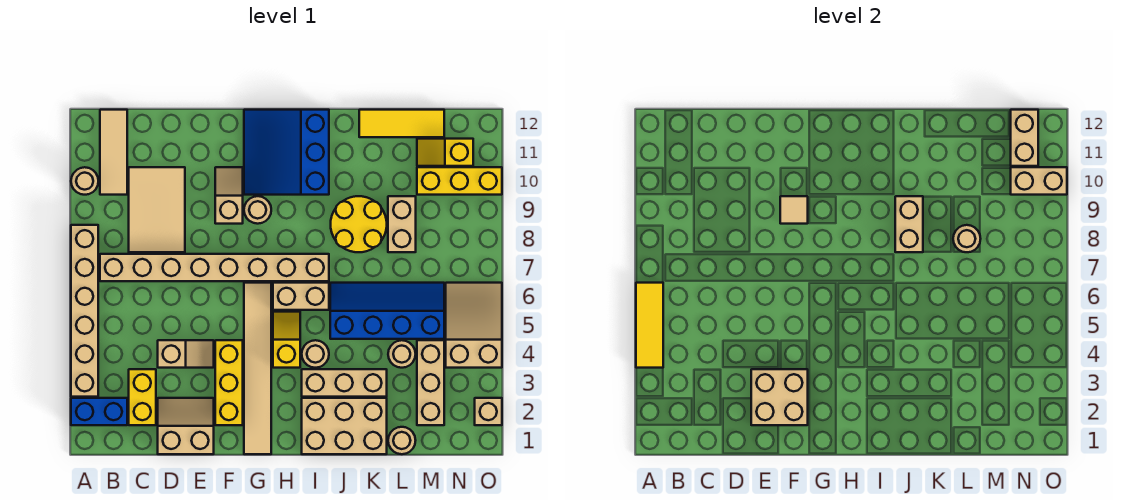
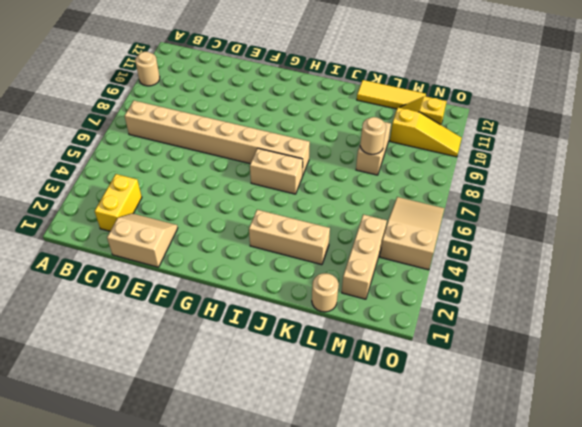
yellow 1x3 slope [390,107,462,157] -> yellow 1x3 brick [417,167,502,195]
none -> blue 1x2 brick [71,398,127,425]
none -> tan 1x6 brick [71,225,98,397]
none -> tan 1x3 tile [100,110,127,195]
none -> tan 2x3 tile [129,167,185,252]

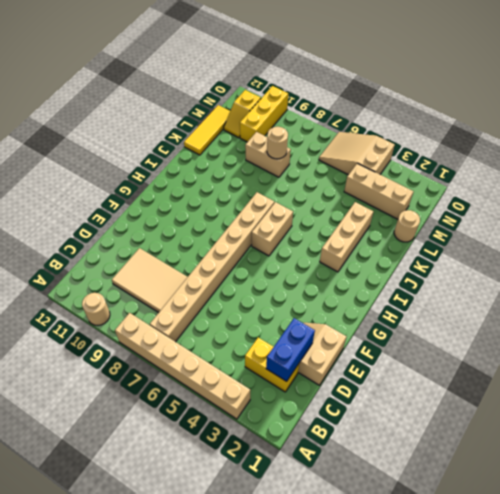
blue 1x2 brick [266,318,315,381] -> blue 1x2 brick moved to [71,398,127,425]
none -> tan 1x3 tile [100,110,127,195]
none -> tan 1x2 slope [158,340,214,368]
none -> yellow 1x3 brick [215,340,243,425]
none -> tan 1x2 slope [215,167,243,224]

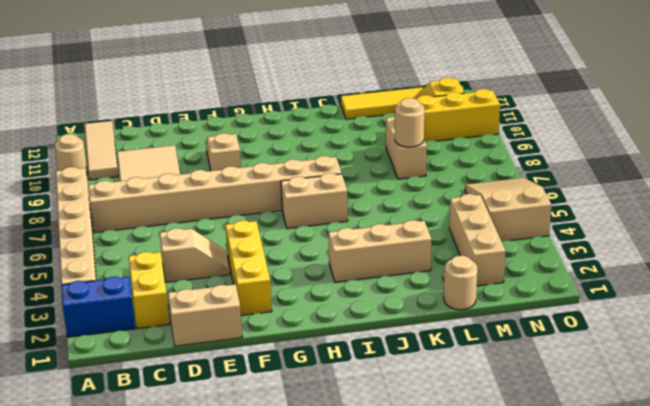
none -> tan 1x6 tile [244,283,271,454]
none -> tan 1x1 round brick [244,196,271,224]
none -> blue 3x3 slope [244,110,329,195]
none -> yellow 1x2 slope [273,312,300,368]

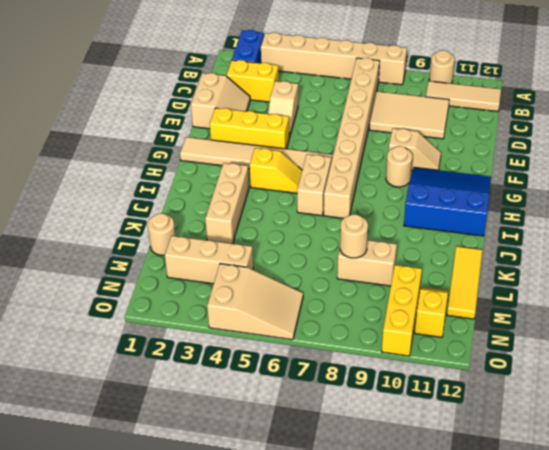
none -> tan 2x3 brick [302,398,387,454]
none -> tan 1x1 round brick [302,340,329,368]
none -> blue 2x4 slope [330,283,444,339]
none -> yellow 2x2 round brick [331,196,387,252]

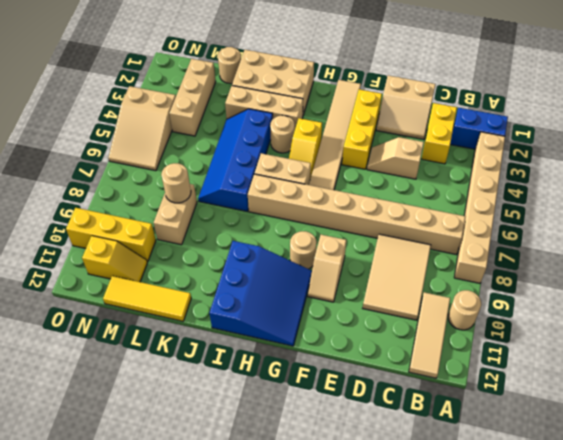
blue 2x4 slope [198,109,273,211] -> blue 2x4 slope turned to [330,283,444,339]
none -> yellow 2x2 round brick [331,196,387,252]
none -> tan 1x1 round brick [388,340,416,368]
none -> tan 1x1 brick [475,398,502,425]
none -> yellow 1x3 tile [636,283,663,368]

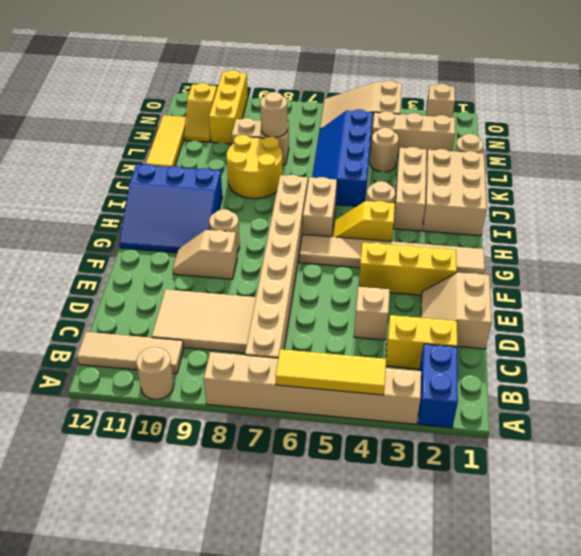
none -> tan 2x2 brick [751,369,808,425]
none -> tan 1x1 tile [780,196,808,224]
none -> tan 1x2 brick [895,196,923,252]
none -> tan 1x2 brick [1011,167,1067,195]

